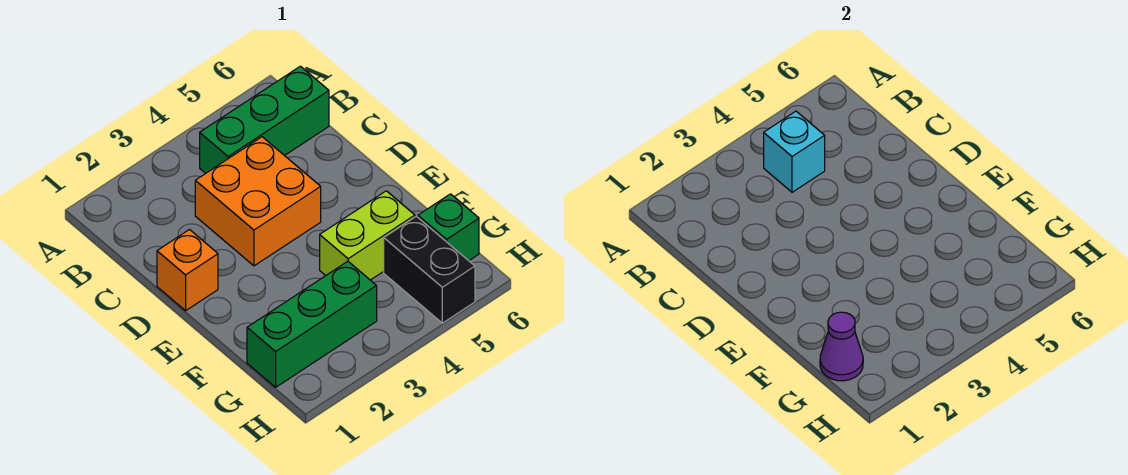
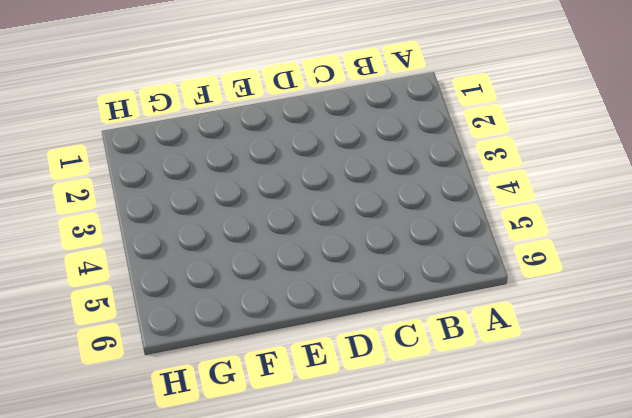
none -> green 1x3 brick [200,66,329,173]
none -> orange 2x2 brick [195,137,321,266]

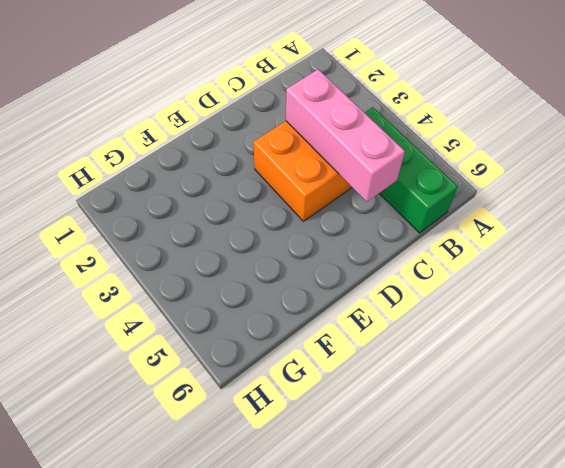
pink 1x3 brick [286,69,405,202] -> none
none -> orange 1x1 brick [157,230,218,311]
none -> lime 1x2 brick [320,191,415,280]

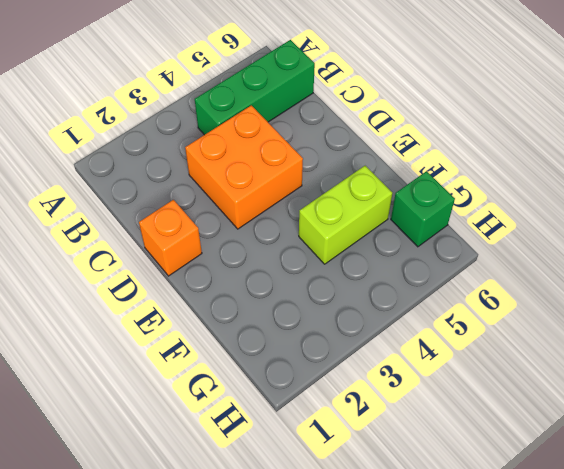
none -> green 1x3 brick [247,261,377,387]
none -> black 1x2 brick [384,216,475,323]

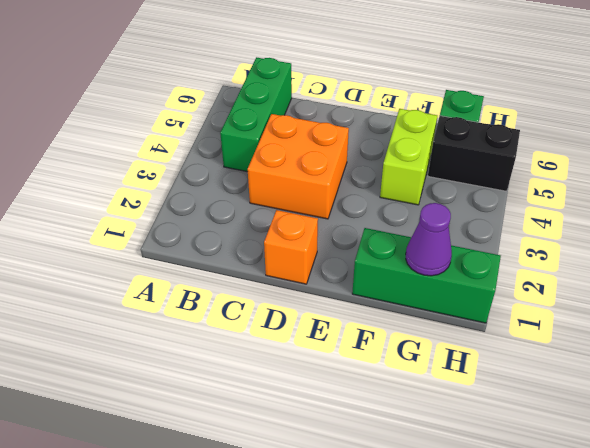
green 1x3 brick [352,228,501,323] -> green 1x3 brick turned to [247,261,377,387]
none -> cyan 1x1 brick [764,111,825,192]

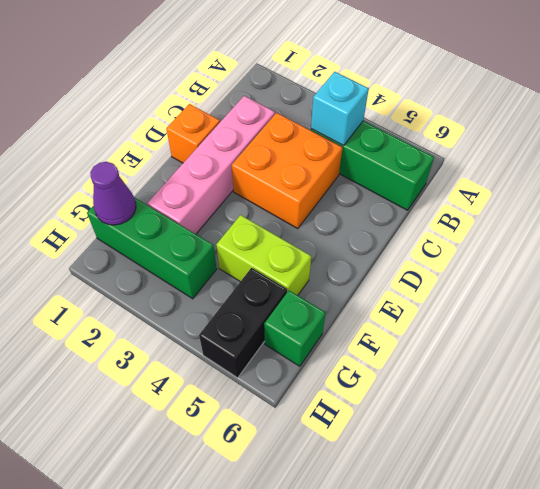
pink 1x4 brick [148,96,275,234] -> none

